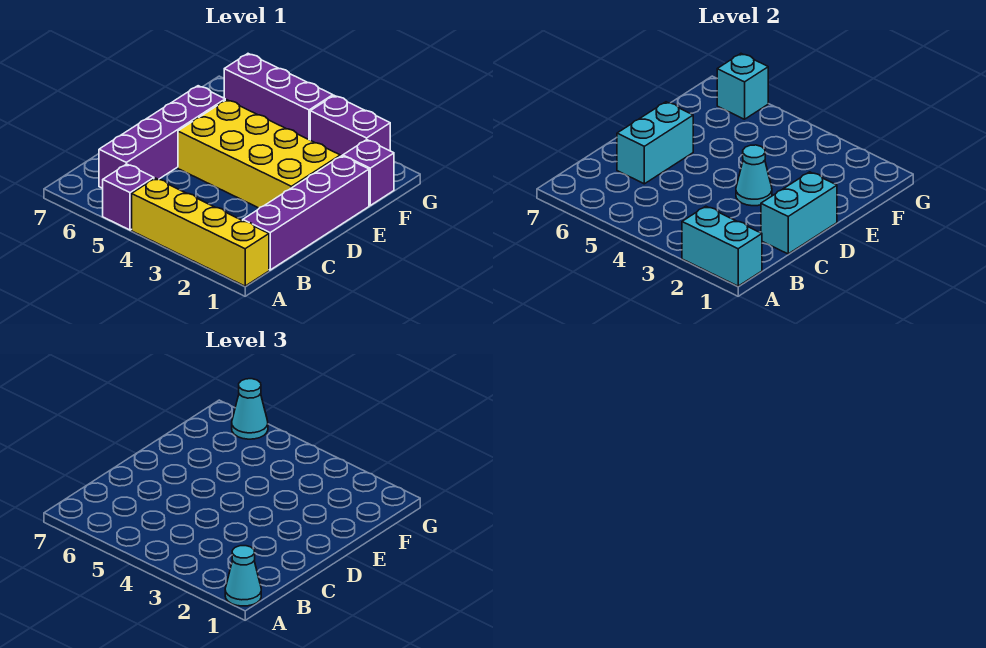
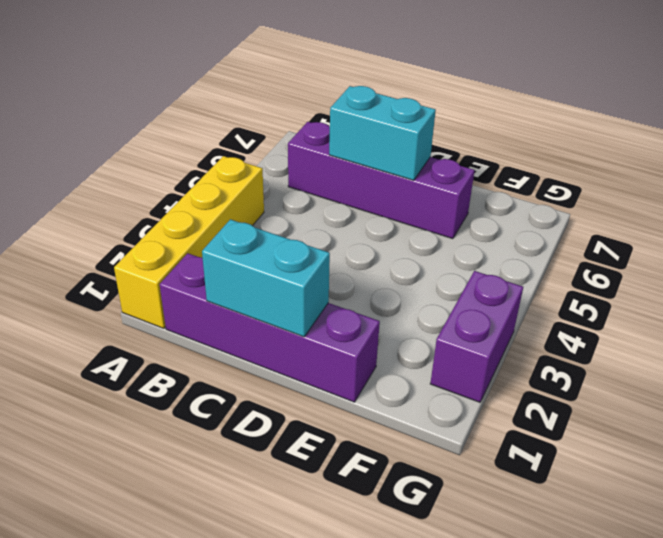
none -> purple 1x1 brick [103,164,154,230]
none -> yellow 2x4 brick [178,100,340,208]
none -> purple 1x1 brick [343,140,394,205]

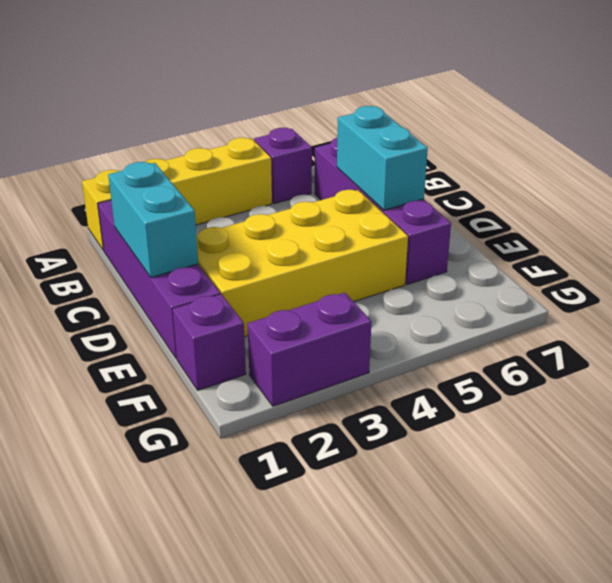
none -> purple 1x3 brick [224,54,333,140]
none -> cyan 1x2 brick [682,206,762,286]
none -> cyan 1x1 cone [736,145,772,206]

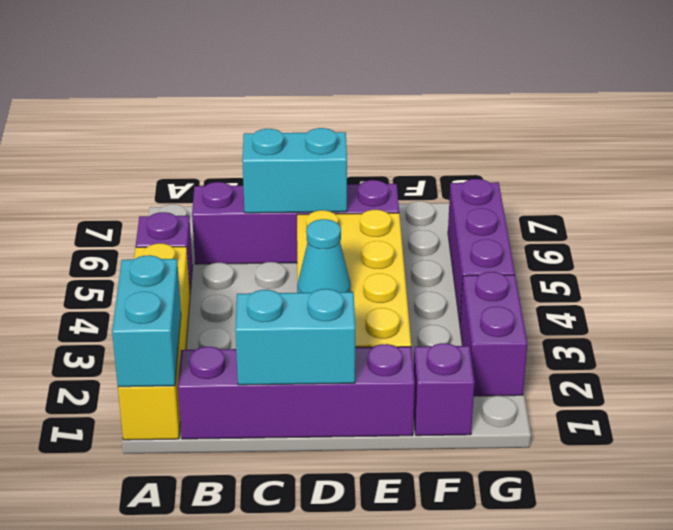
none -> cyan 1x1 brick [717,54,768,119]
none -> cyan 1x1 cone [225,546,261,606]
none -> cyan 1x1 cone [232,379,268,439]

